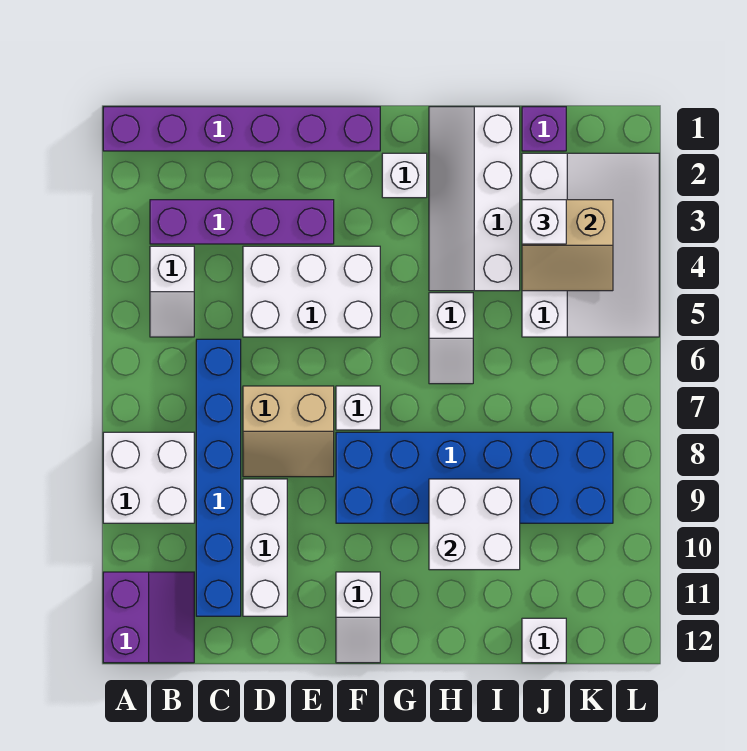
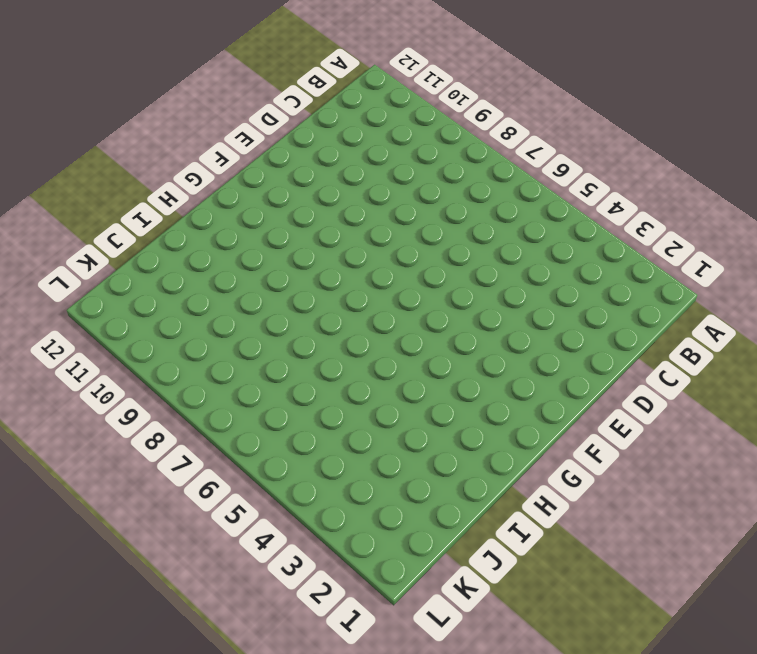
none -> purple 1x6 brick [103,107,380,151]
none -> white 2x2 brick [103,432,194,523]
none -> purple 2x2 slope [103,572,194,663]

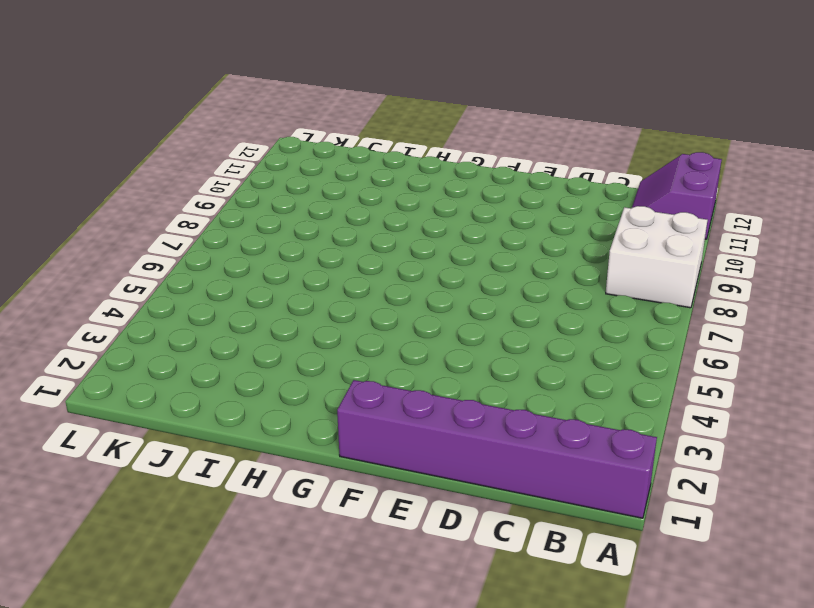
none -> purple 1x4 brick [150,200,334,244]
none -> white 1x2 slope [150,246,194,337]
none -> blue 1x6 brick [196,339,241,616]

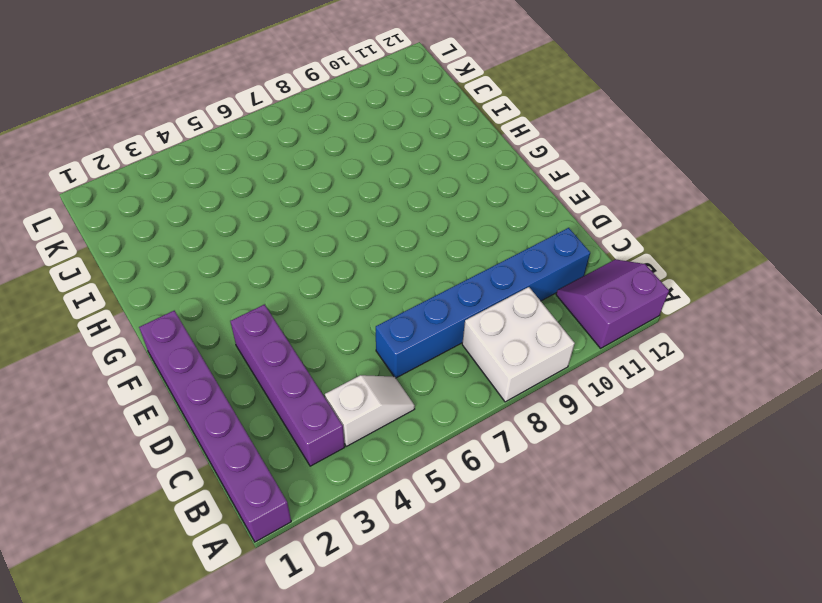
none -> white 2x3 brick [243,246,380,337]
none -> tan 2x2 slope [243,386,334,477]
none -> white 1x3 brick [243,479,287,616]

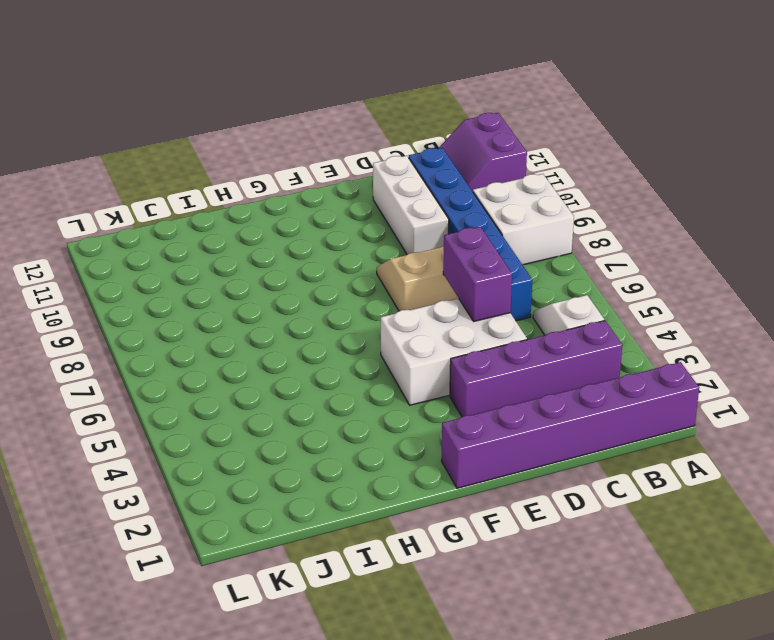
purple 1x2 brick [443,227,512,321] -> none
none -> white 1x1 brick [336,386,380,430]
none -> blue 2x6 brick [336,432,613,523]
none -> white 1x2 slope [336,572,380,663]

